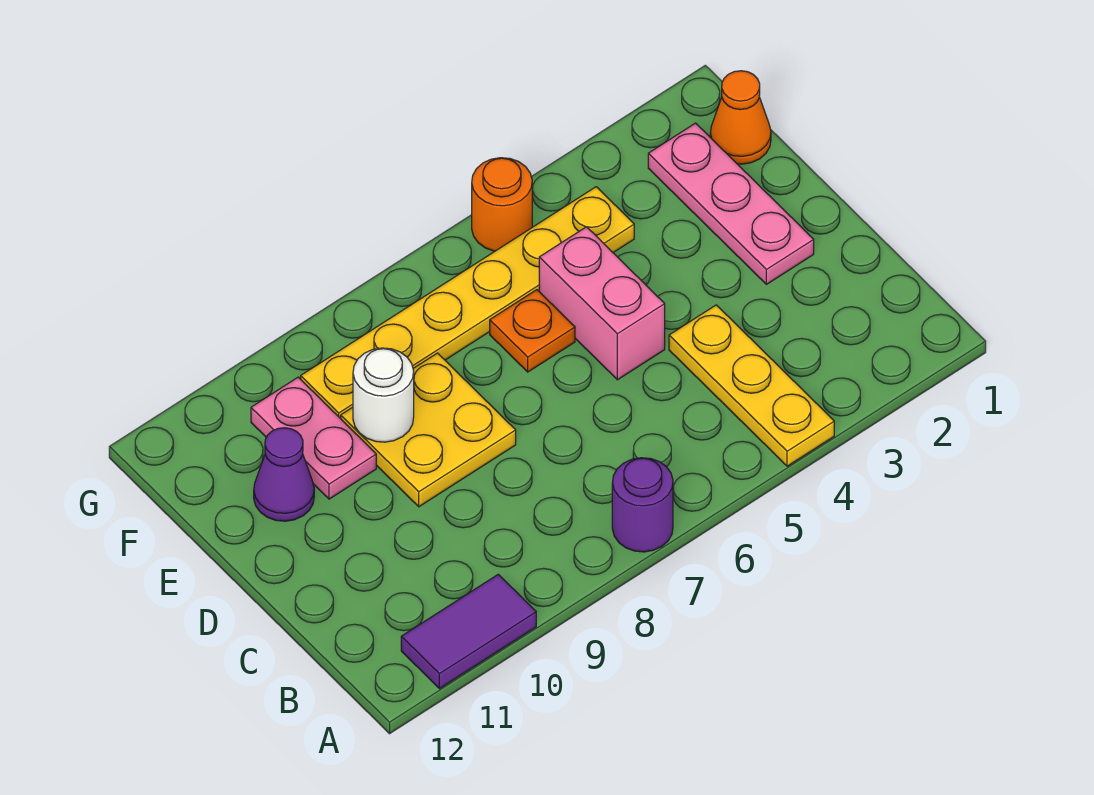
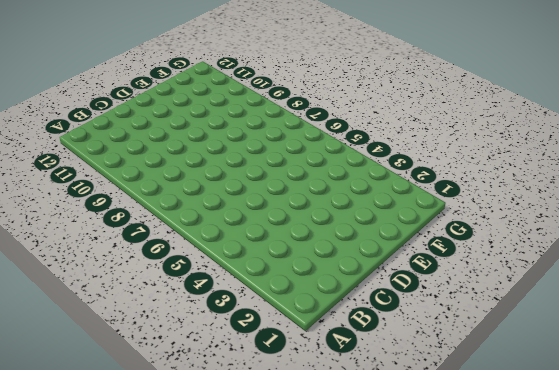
none -> yellow 1x3 plate [669,305,834,466]
none -> purple 1x1 round brick [612,458,673,552]
none -> purple 1x2 tile [401,574,536,689]

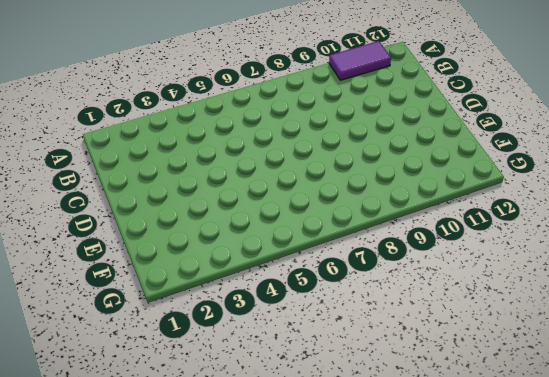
none -> yellow 1x3 plate [669,305,834,466]
none -> purple 1x1 round brick [612,458,673,552]
none -> pink 1x3 plate [648,123,814,284]

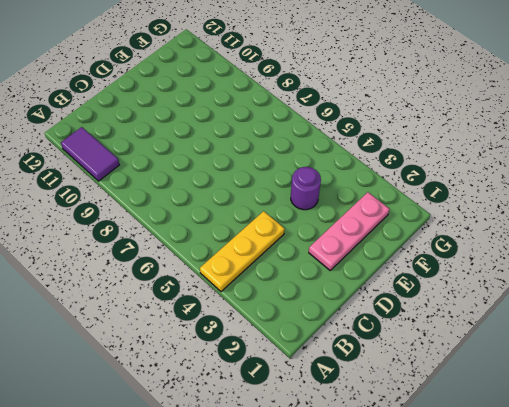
purple 1x1 round brick [291,167,321,210] -> purple 1x1 round brick moved to [612,458,673,552]
none -> pink 1x2 brick [539,227,665,380]
none -> yellow 2x2 plate [341,353,516,507]
none -> orange 1x1 plate [490,290,575,372]

